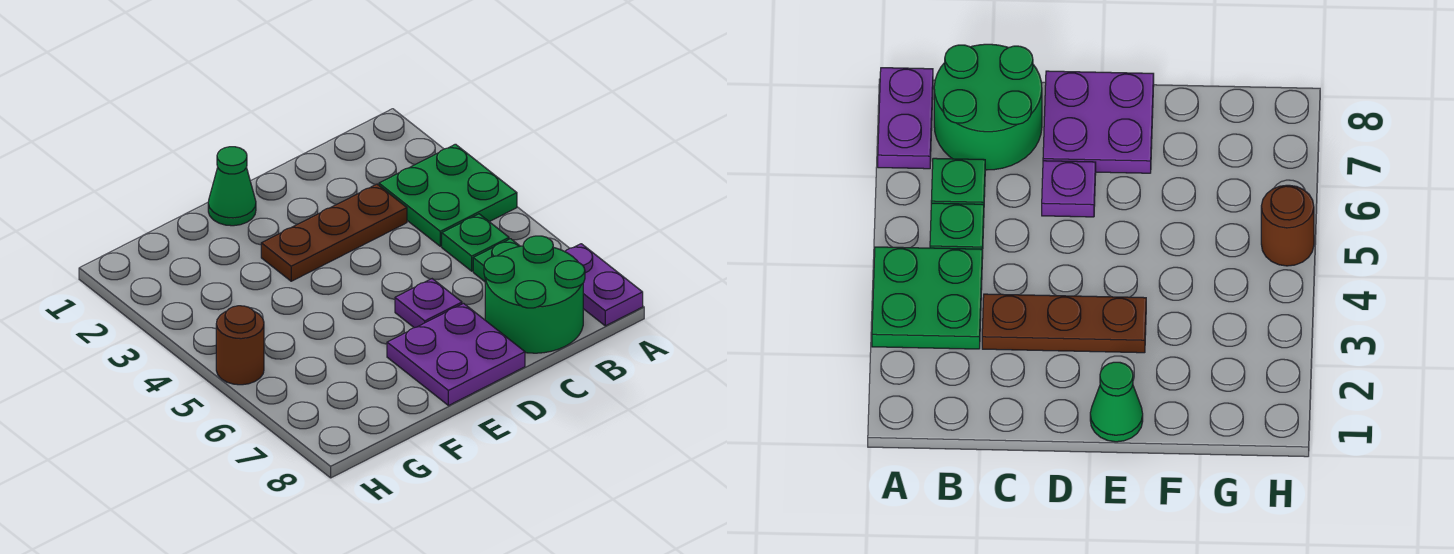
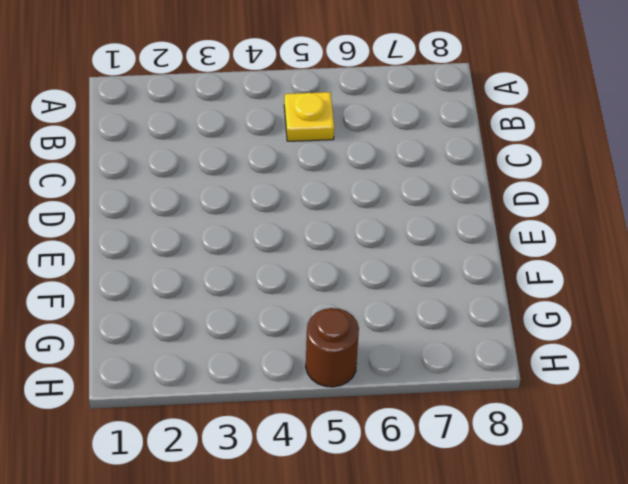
yellow 1x1 plate [284,92,334,141] -> green 1x1 plate [442,214,509,271]
none -> green 2x2 plate [379,144,517,246]
none -> purple 1x2 plate [565,244,643,326]

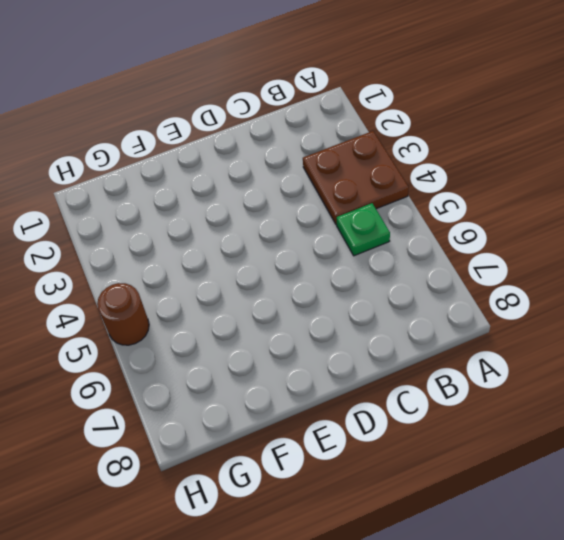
brown 2x2 plate [303,131,409,225] -> green 2x2 plate [379,144,517,246]
none -> purple 1x2 plate [565,244,643,326]
none -> green 1x1 plate [473,239,520,282]

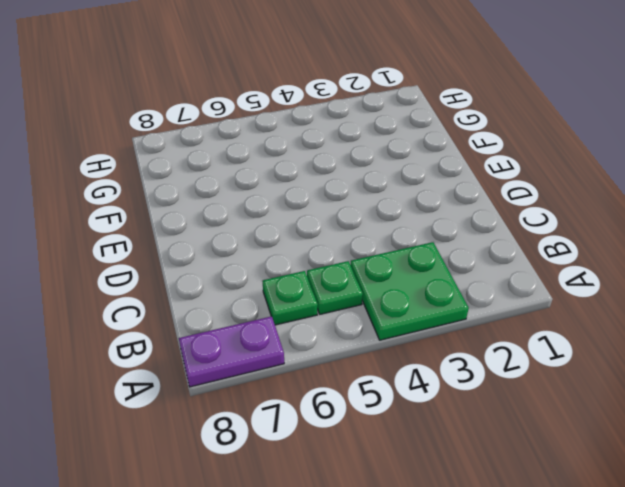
none -> green 2x2 round brick [484,236,585,353]
none -> brown 1x3 plate [261,184,407,281]

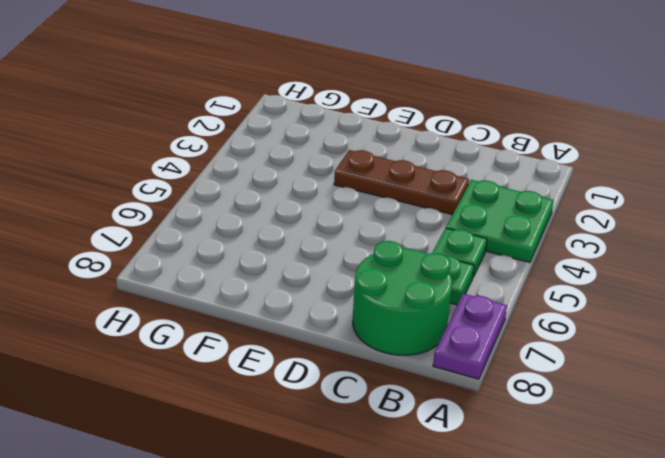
none -> purple 1x1 plate [395,279,462,328]
none -> purple 2x2 plate [387,303,525,406]

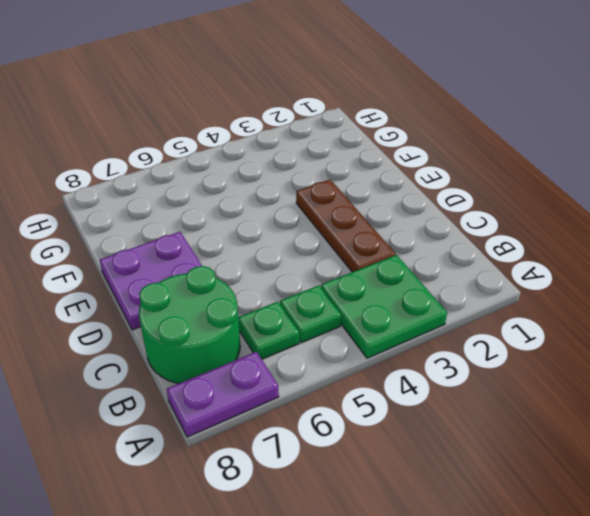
none -> purple 1x1 plate [395,279,462,328]
none -> green 1x1 cone [208,147,256,226]

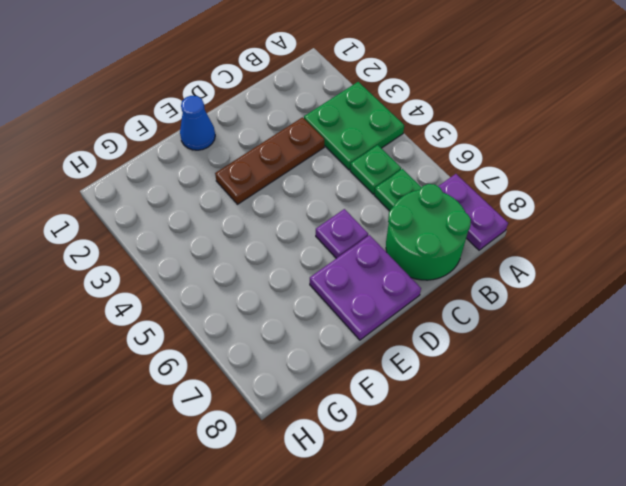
blue 1x1 cone [180,96,215,150] -> green 1x1 cone [208,147,256,226]
none -> brown 1x1 round brick [216,306,264,385]

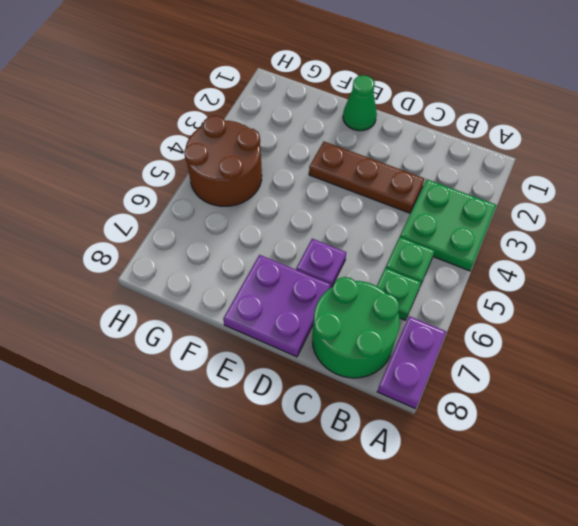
brown 2x2 round brick [184,116,262,206] -> brown 1x1 round brick [216,306,264,385]

